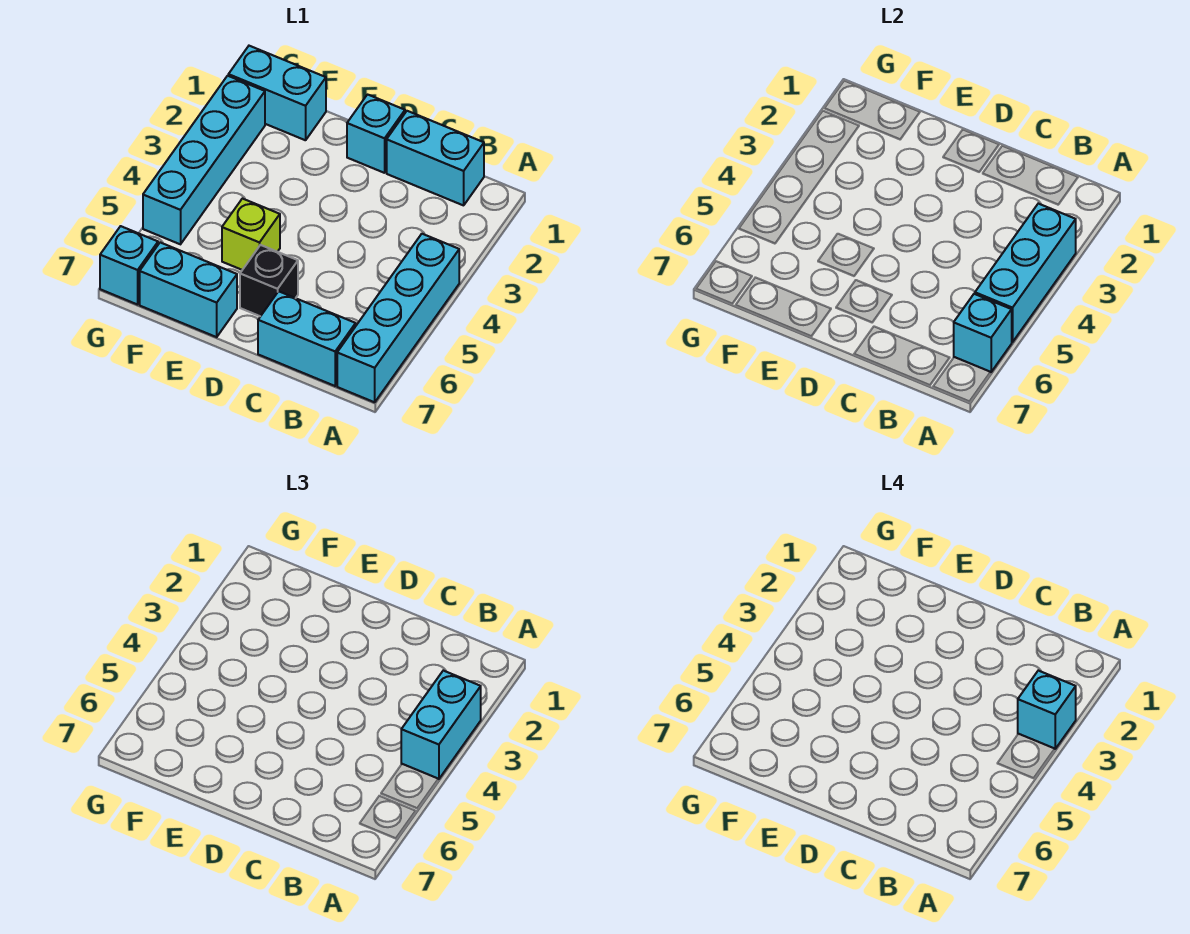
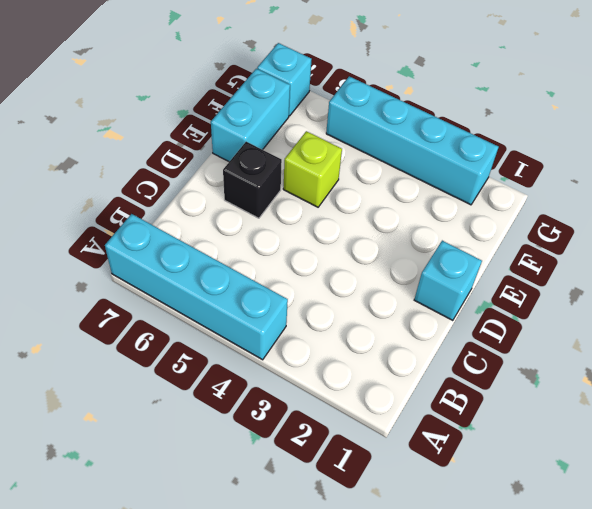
none -> cyan 1x2 brick [387,111,484,205]
none -> cyan 1x2 brick [258,291,356,386]
none -> cyan 1x2 brick [228,46,326,140]

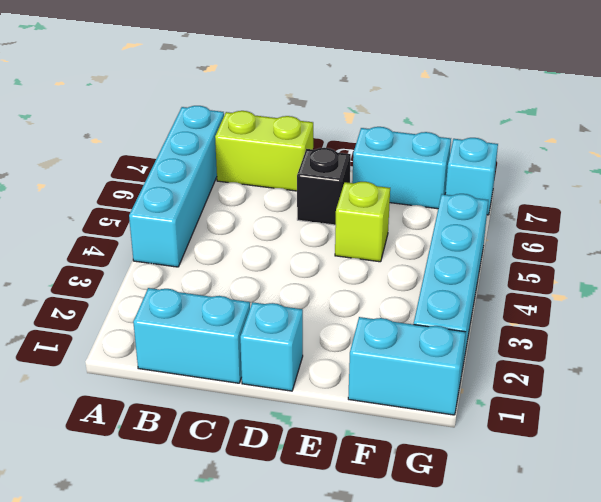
lime 1x2 brick [215,111,313,191] -> cyan 1x2 brick [258,291,356,386]
none -> cyan 1x3 brick [975,204,1076,342]
none -> cyan 1x1 brick [954,294,1012,372]
none -> cyan 1x2 brick [401,671,481,779]

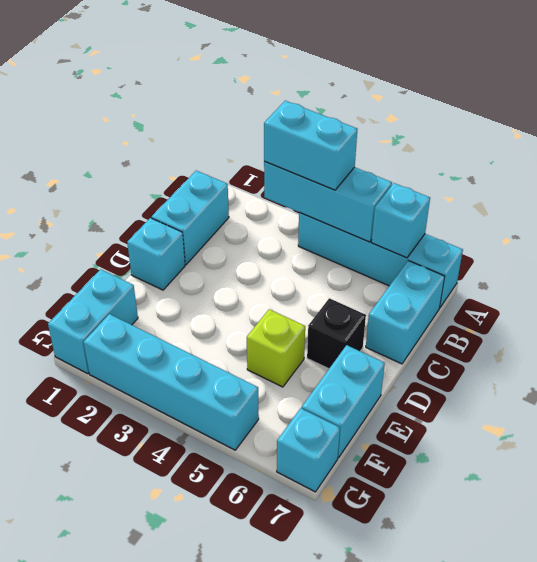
none -> cyan 1x1 brick [1018,671,1076,749]

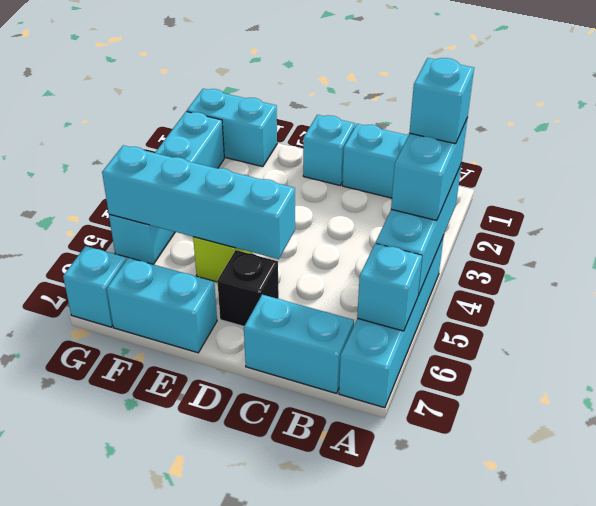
cyan 1x4 brick [102,145,295,259] -> none

